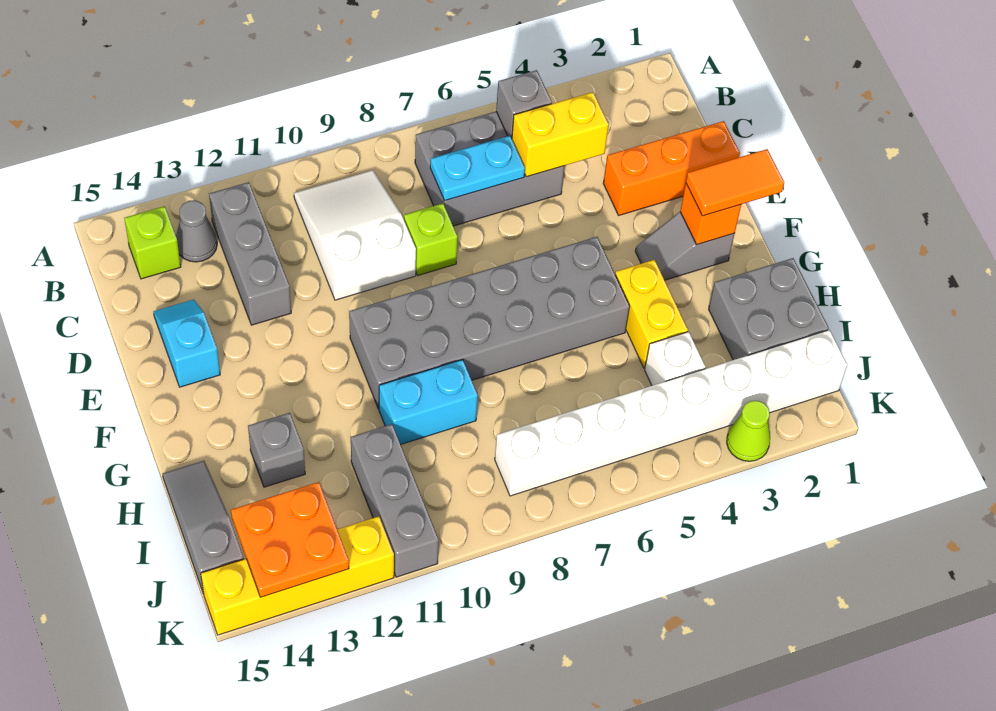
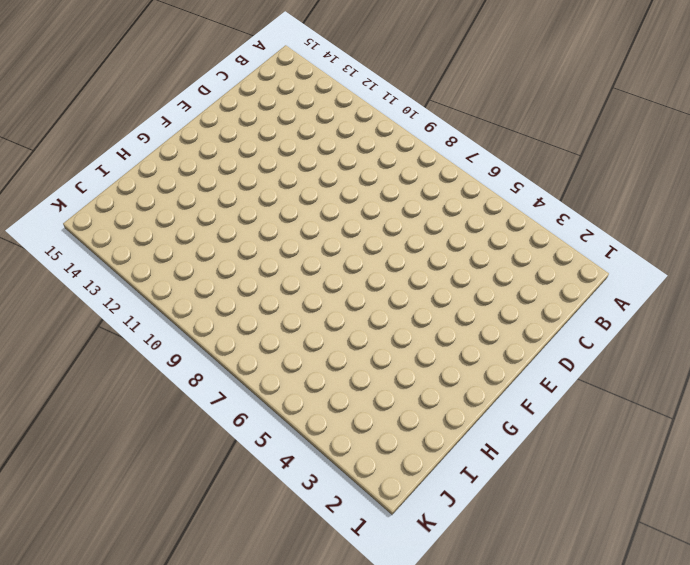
none -> grey 2x3 brick [415,112,564,226]
none -> white 2x3 slope [294,170,416,300]
none -> grey 1x3 brick [209,182,291,325]

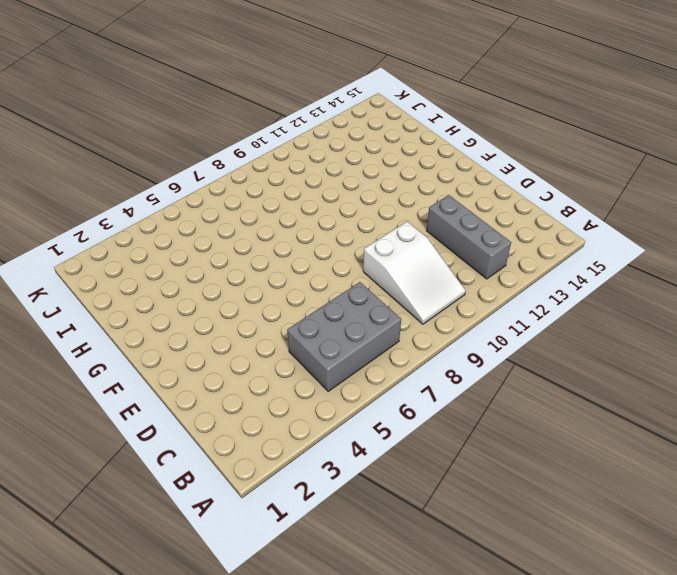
none -> grey 1x1 cone [176,200,217,262]
none -> lime 1x1 brick [124,206,181,279]
none -> orange 1x3 brick [603,121,740,215]

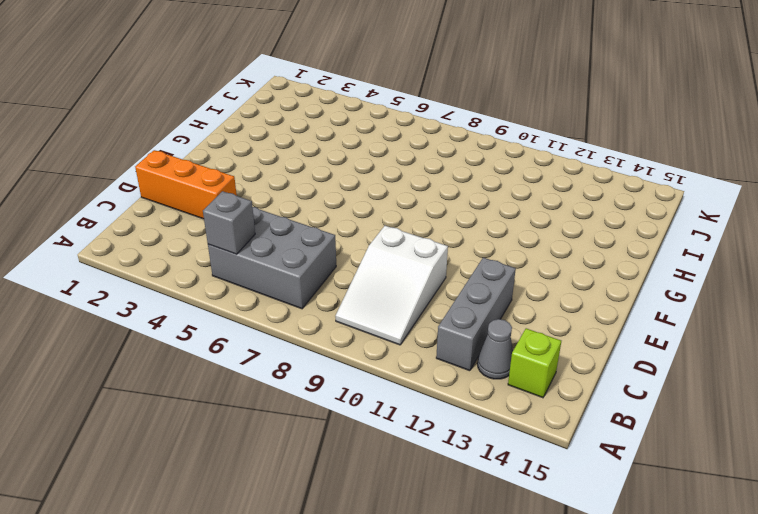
none -> lime 1x1 brick [404,203,458,275]
none -> cyan 1x2 slope [154,299,220,387]
none -> grey 1x2 slope [635,212,735,280]

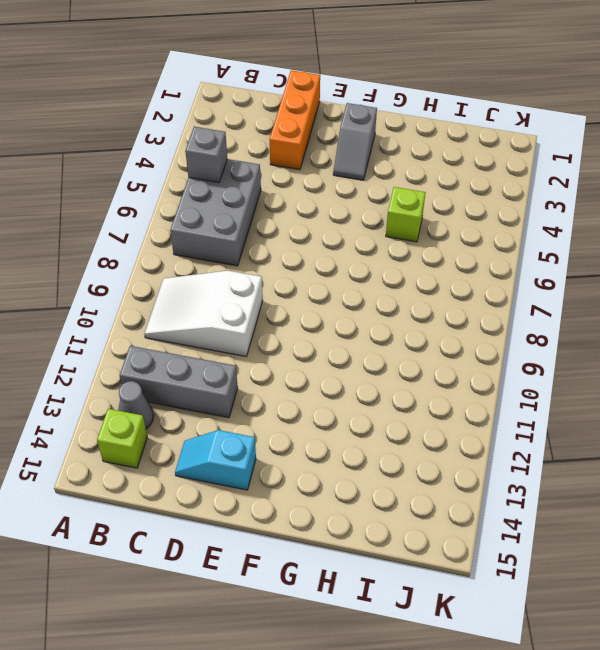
lime 1x1 brick [386,187,426,242] -> lime 1x1 brick moved to [404,203,458,275]
none -> grey 2x6 brick [349,237,630,409]
none -> yellow 1x2 brick [615,260,688,368]
none -> grey 2x2 brick [709,258,829,360]

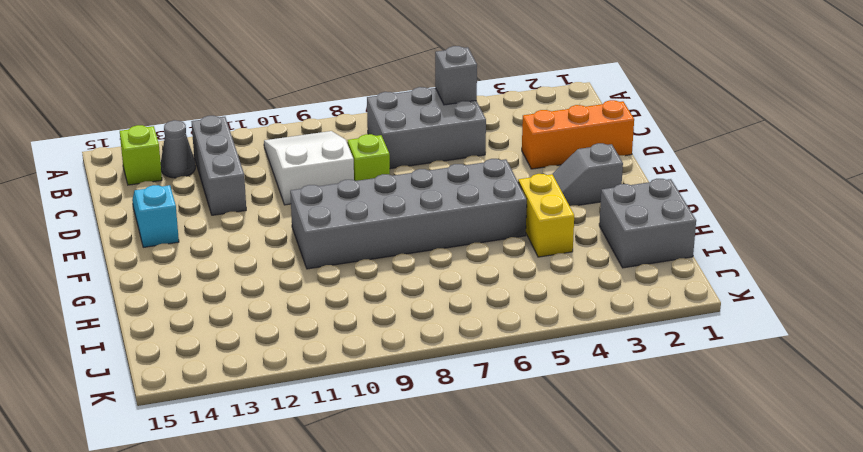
none -> cyan 1x2 brick [379,360,478,444]
none -> grey 1x1 brick [248,413,305,487]
none -> grey 1x3 slope [163,461,244,594]

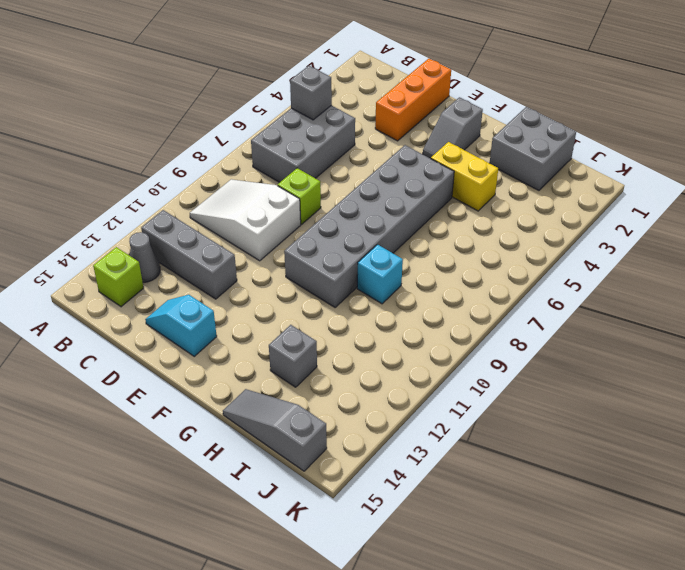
cyan 1x1 brick [357,244,403,304] -> cyan 1x2 brick [379,360,478,444]
none -> white 1x1 brick [645,332,705,386]
none -> grey 1x3 brick [351,424,439,577]
none -> white 1x8 brick [495,330,847,496]

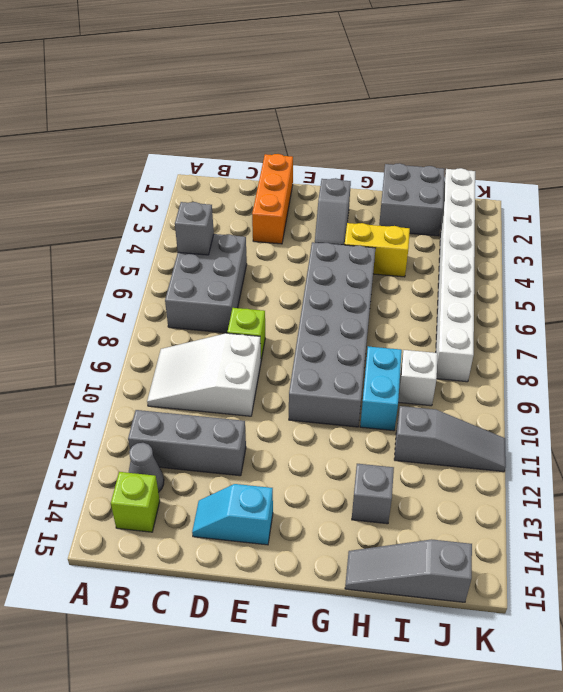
white 1x1 brick [398,350,438,406] -> white 1x1 brick moved to [645,332,705,386]
grey 1x3 slope [394,406,506,472] -> grey 1x3 brick [351,424,439,577]
none -> lime 1x1 cone [727,401,770,461]
none -> yellow 1x4 brick [201,516,394,635]
none -> yellow 1x2 brick [512,92,609,177]

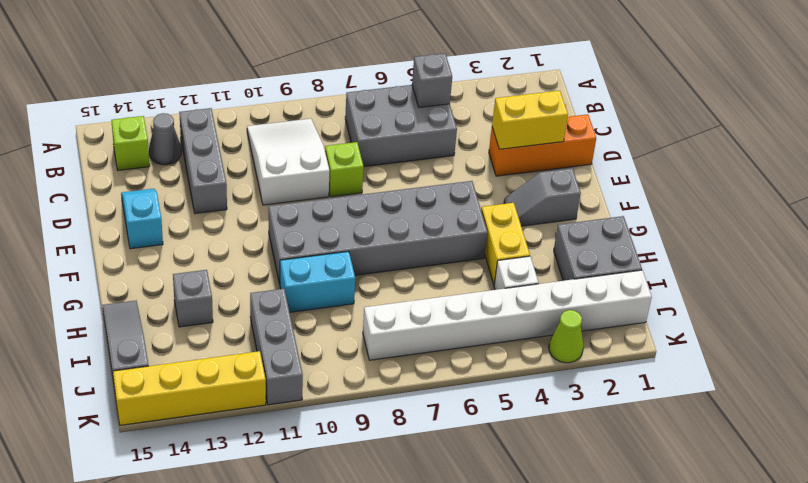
yellow 1x2 brick [492,91,568,149] -> yellow 1x2 brick moved to [512,92,609,177]
none -> cyan 1x2 plate [430,136,525,200]
none -> orange 1x1 brick [680,184,741,244]
none -> orange 2x2 plate [231,482,349,597]

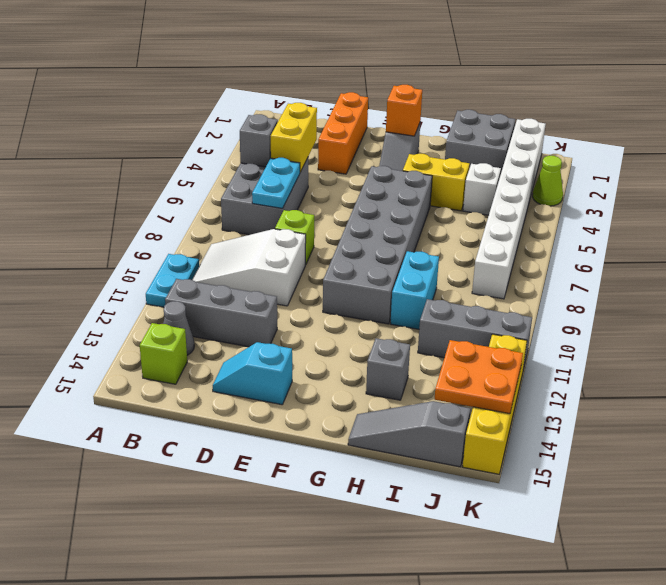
cyan 1x2 plate [146,254,199,307] -> none
none -> orange 1x2 tile [686,149,784,216]

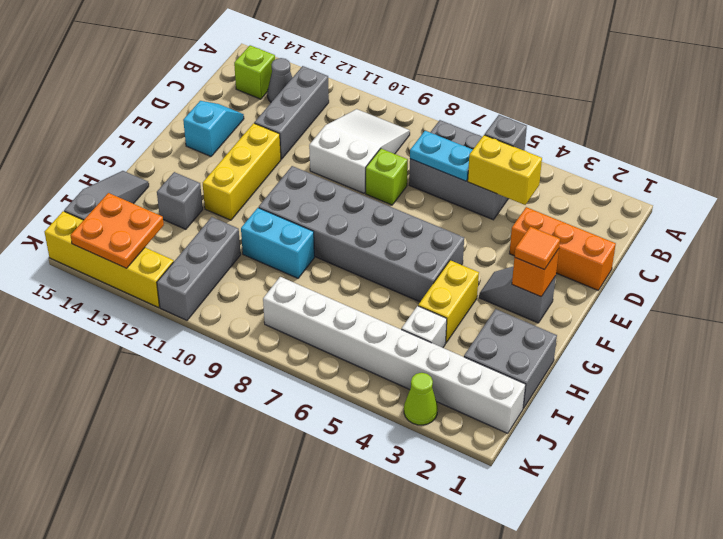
yellow 1x3 brick [203,123,281,220] -> none
orange 1x1 tile [515,227,560,270] -> orange 1x2 tile [686,149,784,216]

